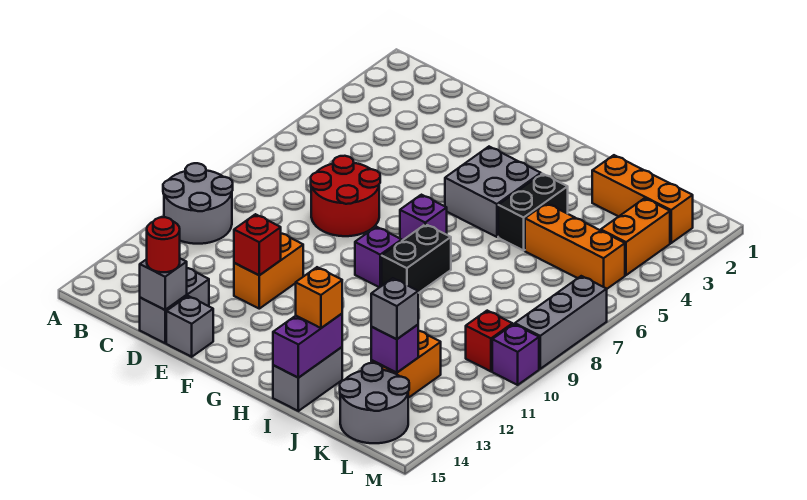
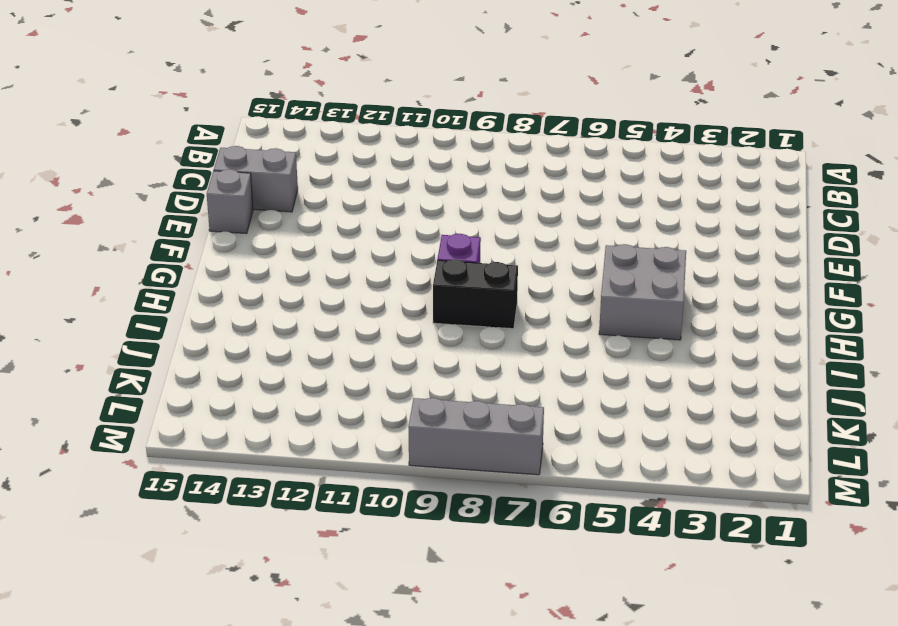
none -> grey 2x2 round brick [163,163,233,244]
none -> red 2x2 round brick [311,156,380,236]
none -> orange 1x2 brick [234,234,303,309]

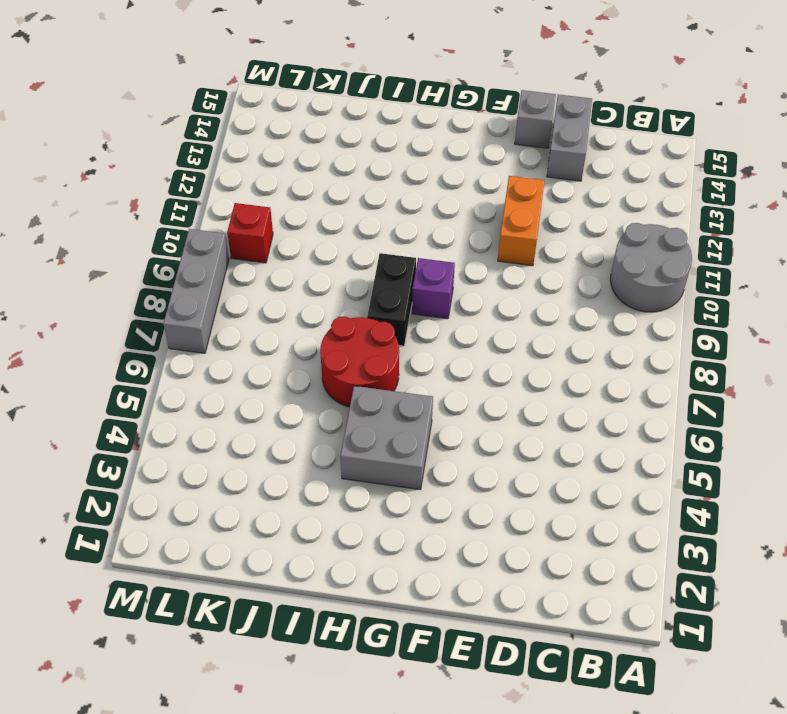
red 2x2 round brick [320,316,399,407] -> red 2x2 round brick moved to [311,156,380,236]
none -> purple 1x1 brick [400,195,447,240]
none -> black 1x2 brick [498,174,568,251]
none -> grey 1x2 brick [273,347,342,411]

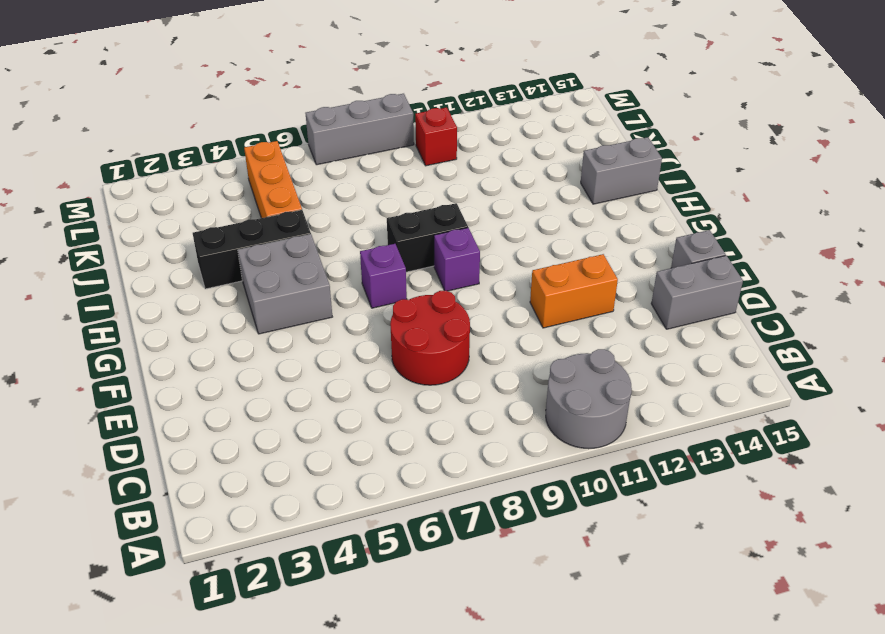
black 1x3 brick [193,210,311,289] -> black 1x2 brick [498,174,568,251]
none -> orange 1x3 brick [592,155,693,243]
none -> orange 1x2 brick [371,330,441,398]
none -> grey 2x2 round brick [340,363,409,443]

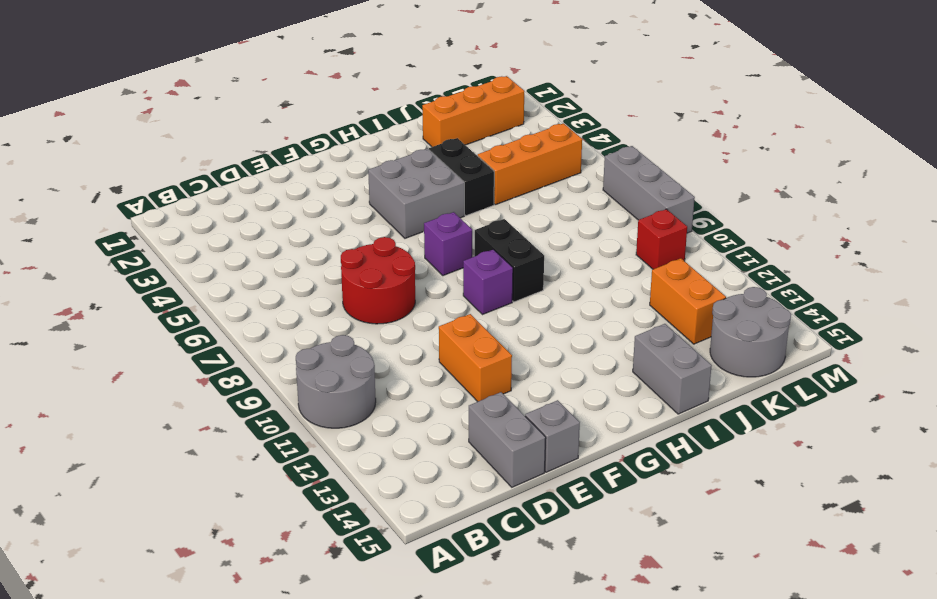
none -> orange 1x2 brick [601,198,670,275]
none -> purple 1x1 brick [492,324,539,385]
none -> grey 1x1 brick [140,259,187,310]

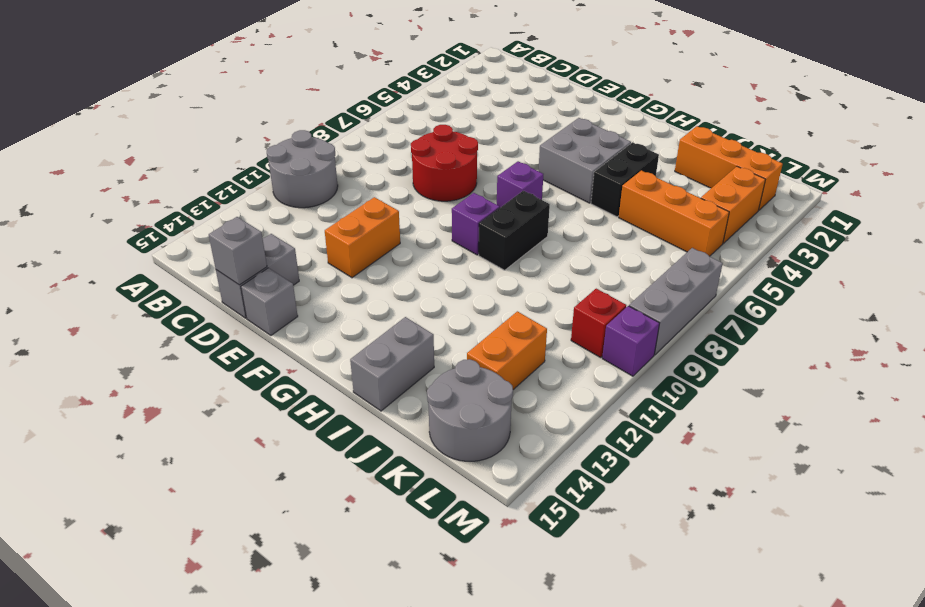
none -> red 1x1 brick [234,214,281,275]
none -> purple 1x2 brick [273,314,342,378]
none -> purple 1x1 brick [371,325,418,373]

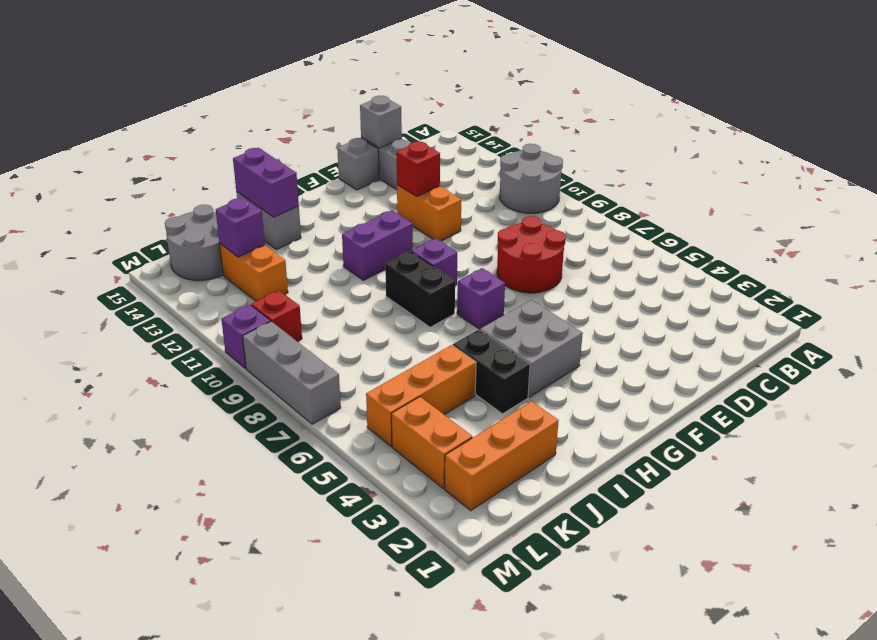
purple 1x2 brick [342,210,413,280] -> none
none -> red 1x1 round brick [147,217,180,272]
none -> orange 1x1 brick [296,267,342,328]
none -> grey 1x1 brick [371,278,418,339]

